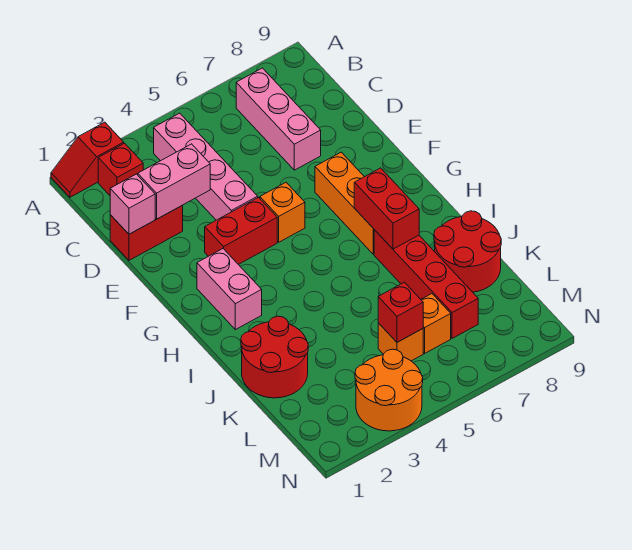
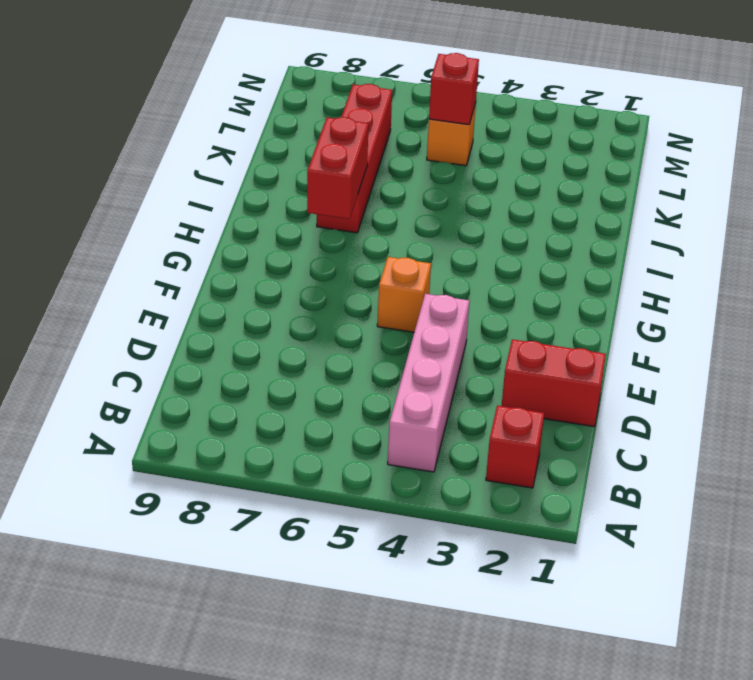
none -> red 1x2 slope [51,122,124,197]
none -> pink 1x3 brick [236,68,321,170]
none -> red 1x2 brick [205,197,277,264]

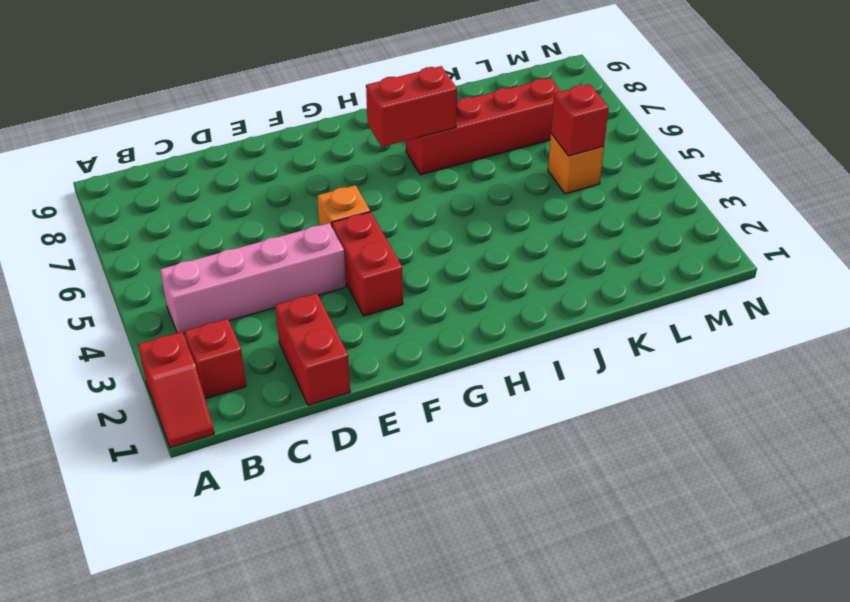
none -> pink 1x3 brick [236,68,321,170]
none -> orange 1x3 brick [315,152,374,254]
none -> pink 1x2 brick [197,249,262,330]

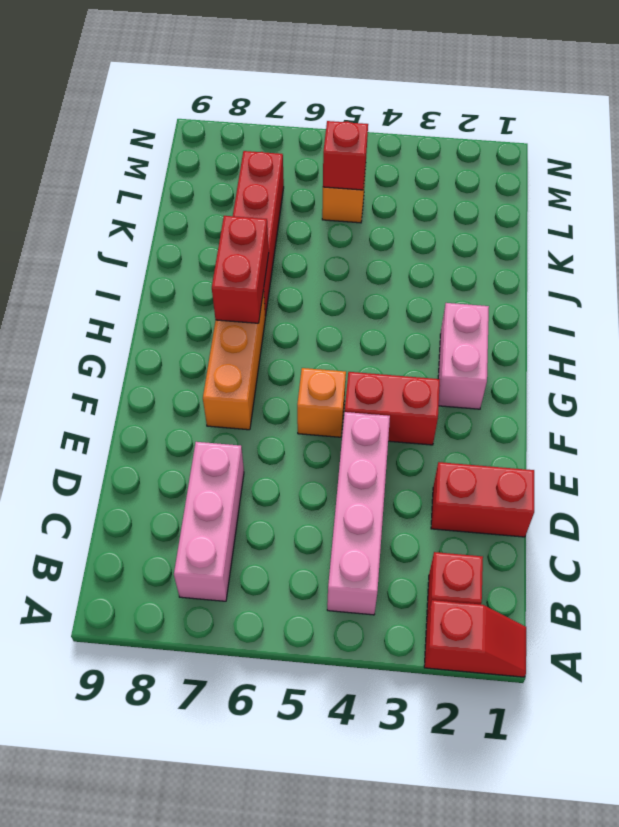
none -> red 2x2 round brick [241,316,308,398]
none -> red 2x2 round brick [434,211,501,292]
none -> orange 1x1 brick [421,294,451,353]

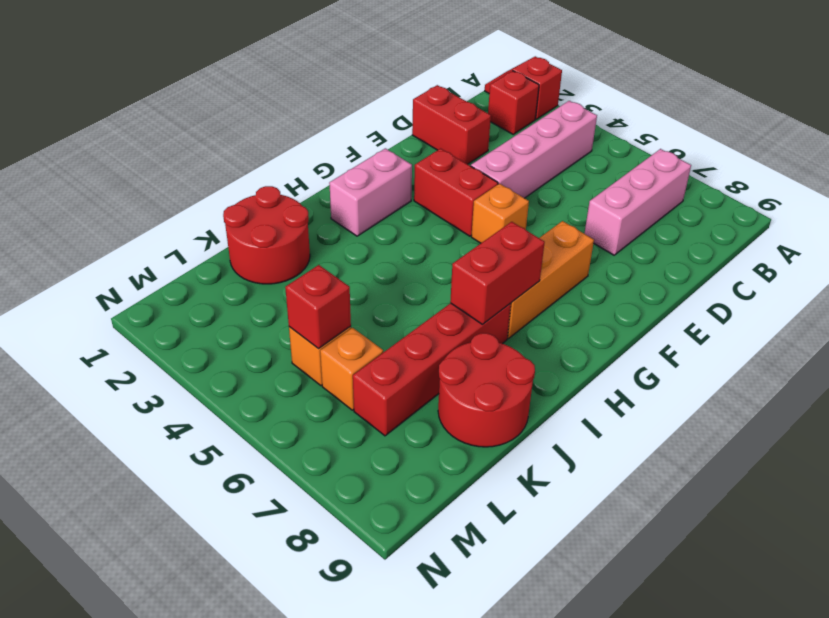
none -> orange 2x2 round brick [355,349,423,431]
none -> pink 1x1 brick [110,174,155,234]
none -> pink 1x2 brick [138,144,210,219]

